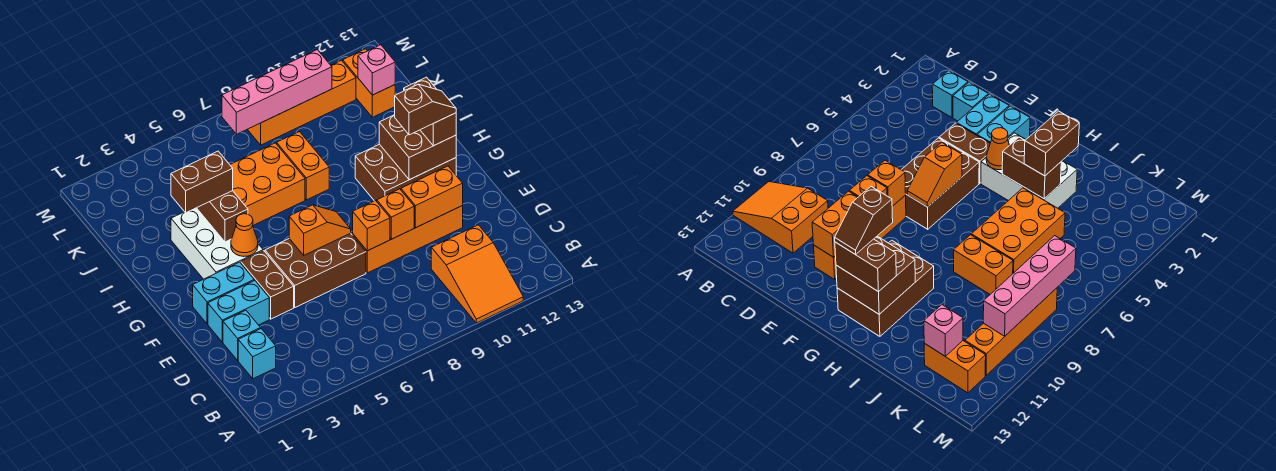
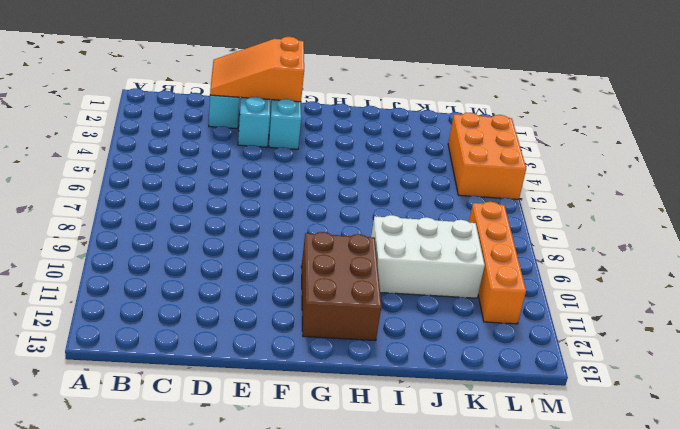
orange 2x3 slope [210,37,304,102] -> orange 2x3 slope moved to [431,225,523,323]
white 2x3 brick [371,215,485,298] -> white 2x3 brick moved to [171,208,263,279]
orange 2x3 brick [448,113,526,199] -> orange 2x3 brick moved to [230,143,305,225]
none -> cyan 1x1 brick [238,329,276,379]
none -> brown 1x2 brick [241,251,294,319]
none -> brown 2x3 brick [265,233,366,307]

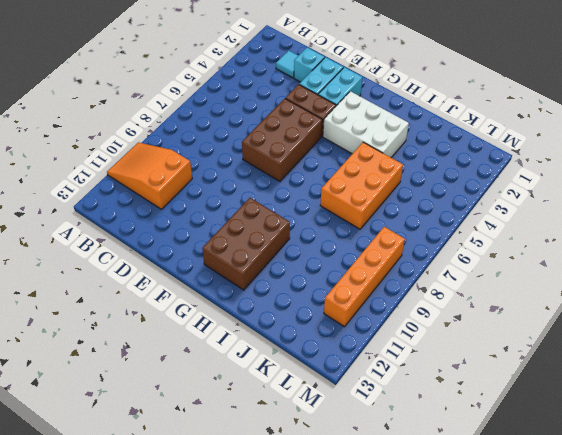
cyan 1x1 tile [276,51,298,78] -> cyan 1x1 brick [238,329,276,379]
none -> orange 1x4 brick [353,206,463,273]
none -> orange 1x2 brick [277,132,329,200]
none -> orange 1x2 brick [343,49,395,117]

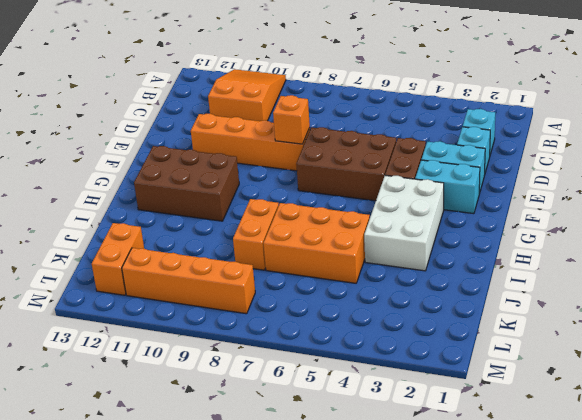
none -> orange 1x1 brick [377,189,414,239]
none -> orange 1x2 brick [401,166,463,228]
none -> orange 1x2 slope [289,205,351,255]

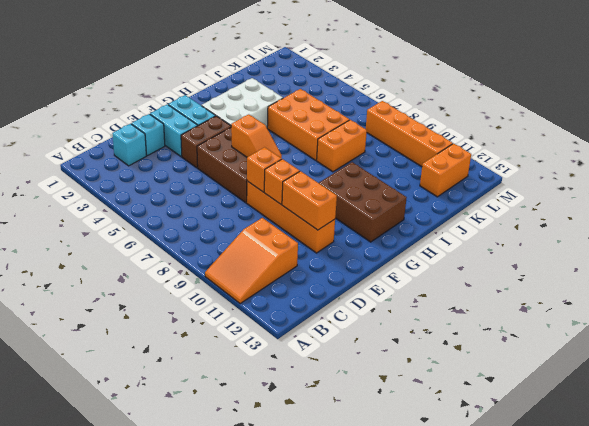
none -> orange 1x1 cone [231,214,258,256]
none -> brown 2x2 brick [379,115,456,180]
none -> brown 1x2 brick [197,191,248,242]

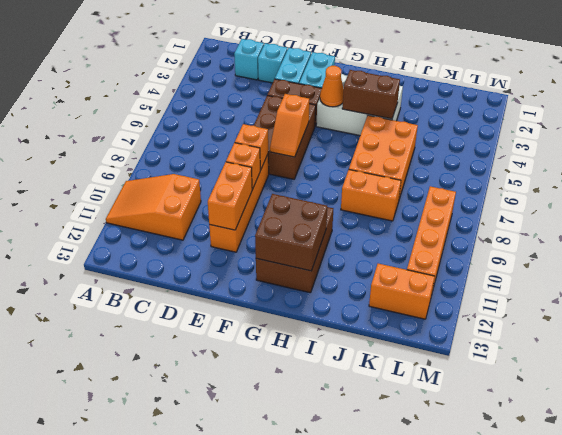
none -> pink 1x1 brick [358,45,395,95]
none -> pink 1x4 brick [222,50,332,134]
none -> brown 1x2 brick [404,77,456,146]

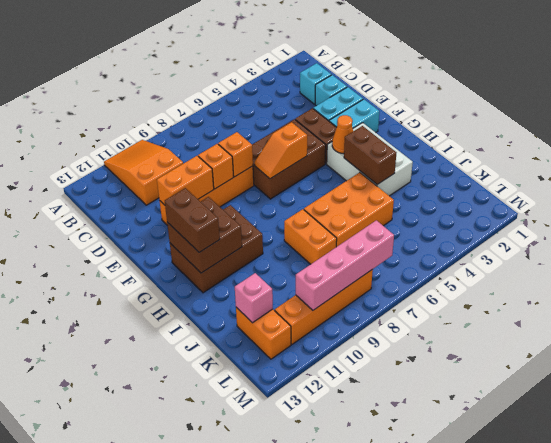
none -> brown 1x2 brick [171,151,233,213]
none -> brown 1x2 slope [395,84,456,135]

